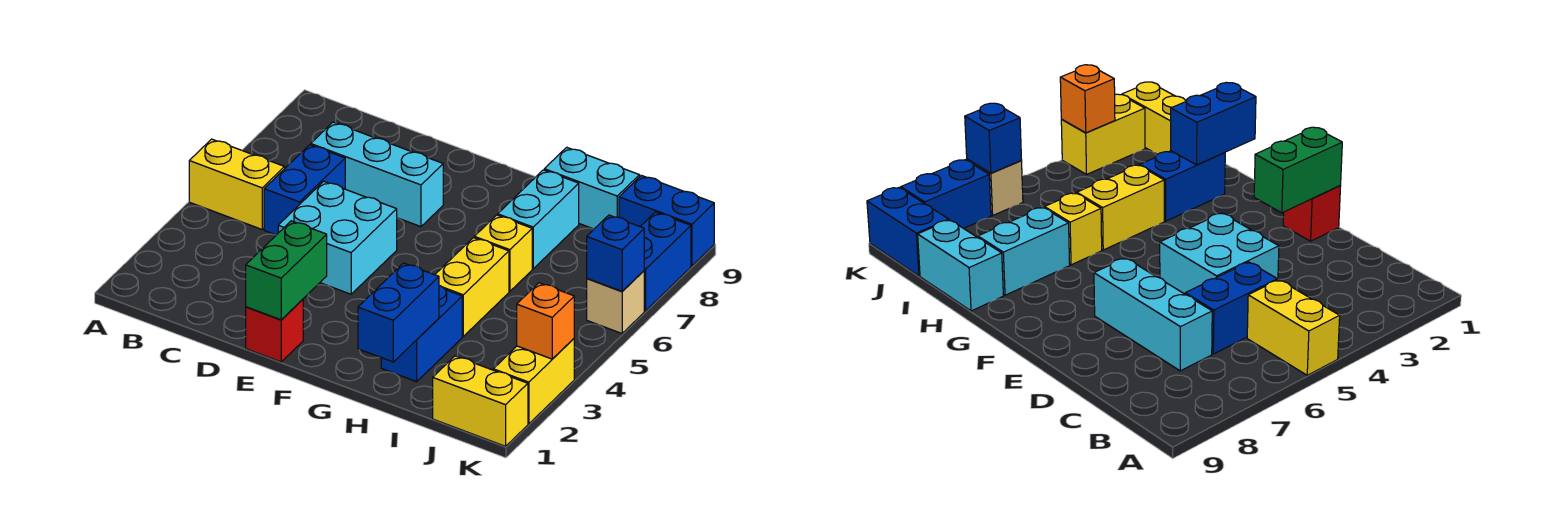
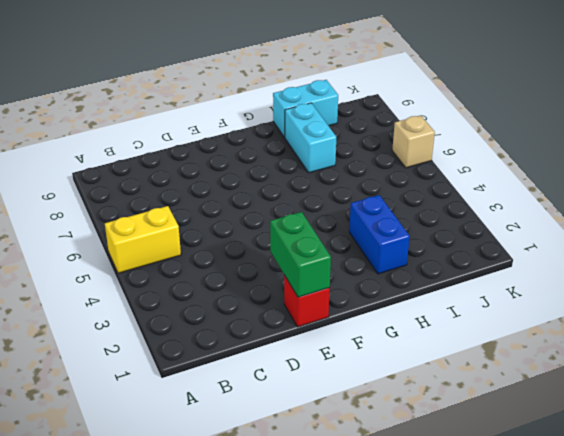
none -> blue 1x2 brick [264,145,345,235]
none -> cyan 1x3 brick [311,122,443,227]
none -> cyan 2x2 brick [278,181,397,294]

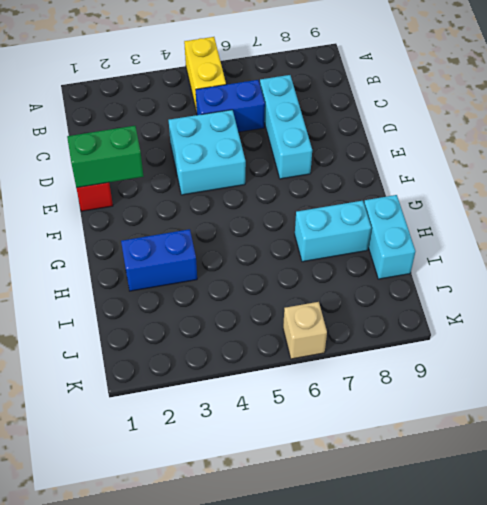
none -> yellow 1x2 brick [435,238,509,336]
none -> yellow 1x1 brick [474,215,532,291]
none -> yellow 1x2 brick [433,356,528,446]

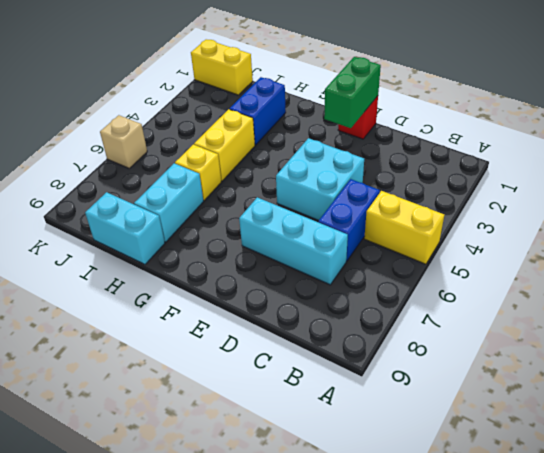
none -> blue 1x2 brick [619,176,714,266]
none -> yellow 1x2 brick [493,339,574,424]
none -> blue 1x2 brick [640,212,691,311]

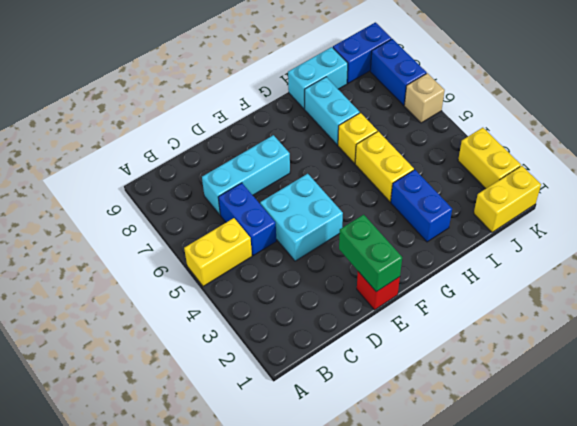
none -> blue 1x2 brick [358,263,439,362]
none -> orange 1x1 brick [517,283,574,359]
none -> blue 1x1 brick [587,215,644,291]

